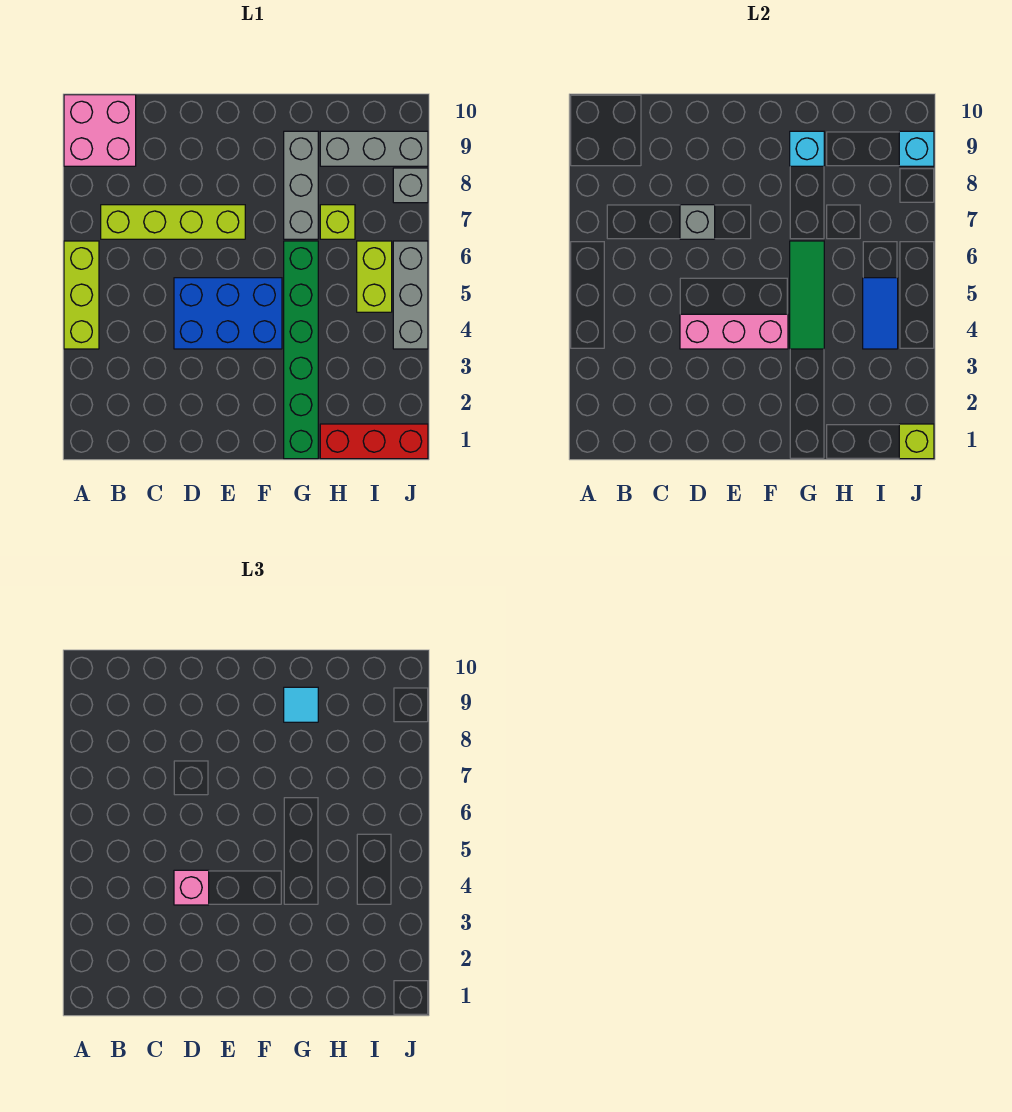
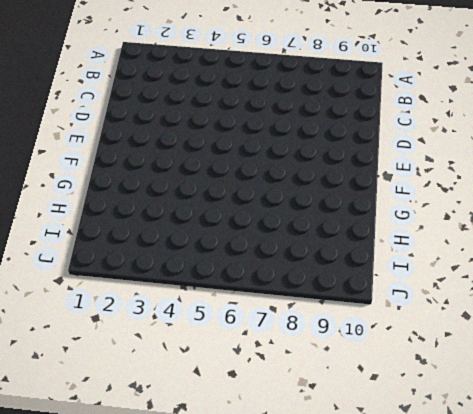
none -> lime 1x3 brick [64,241,99,349]
none -> pink 2x2 brick [64,95,136,166]
none -> lime 1x4 brick [101,205,245,239]

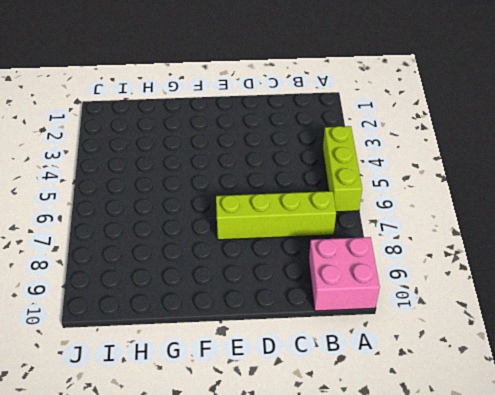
none -> blue 2x3 brick [174,278,282,349]
none -> green 1x6 brick [284,241,318,459]
none -> grey 1x3 brick [284,131,318,239]

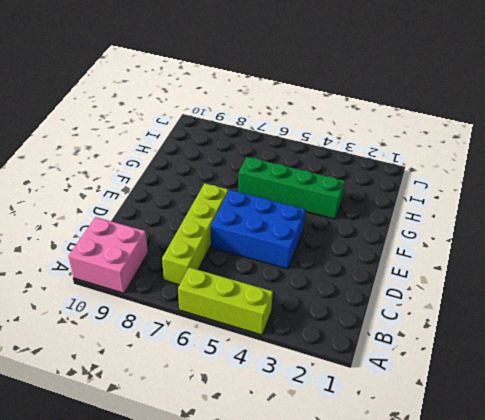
blue 2x3 brick [211,190,305,269] -> blue 2x3 brick turned to [174,278,282,349]
green 1x4 brick [238,157,345,219] -> green 1x6 brick [284,241,318,459]
none -> grey 1x3 brick [284,131,318,239]
none -> red 1x3 brick [320,424,428,459]
none -> lime 1x1 brick [320,205,355,239]

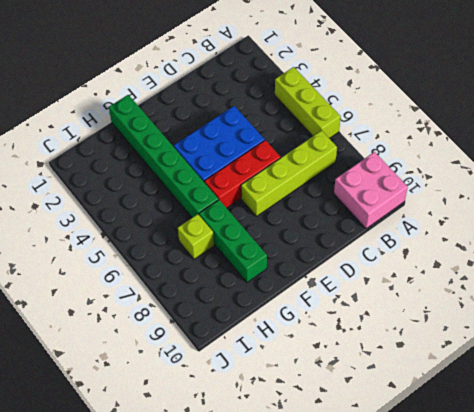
red 1x3 brick [205,140,281,208] -> red 1x3 brick moved to [320,424,428,459]
green 1x3 brick [199,200,267,282] -> grey 1x3 brick [284,131,318,239]
none -> grey 1x3 brick [320,131,428,166]
none -> lime 1x2 brick [357,241,392,312]
none -> grey 1x3 brick [393,241,428,349]

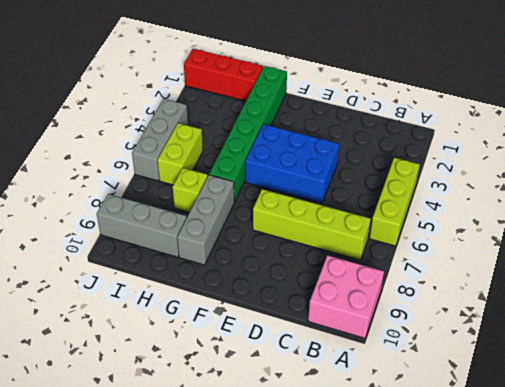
none -> grey 1x1 brick [393,168,428,203]
none -> pink 1x3 brick [680,314,788,349]
none -> grey 1x1 brick [680,205,715,239]

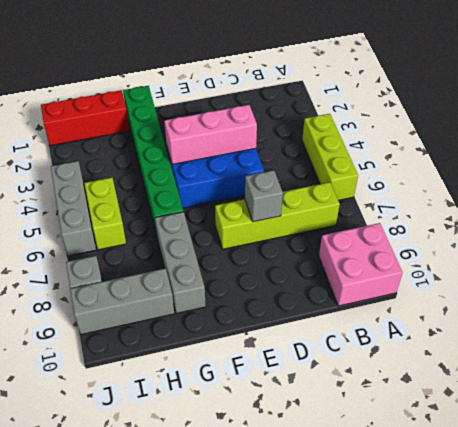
none -> lime 1x1 brick [320,205,355,239]
none -> green 1x3 tile [790,241,824,349]
none -> cyan 1x1 brick [790,131,824,166]

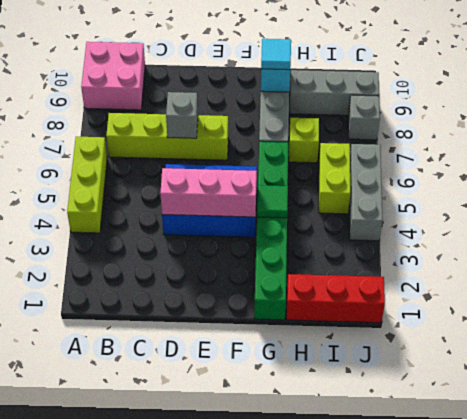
green 1x1 tile [257,185,288,218] -> green 1x3 tile [790,241,824,349]
none -> blue 1x2 tile [863,278,898,349]
none -> lime 1x1 brick [899,424,934,459]
none -> cyan 1x1 brick [899,131,934,166]

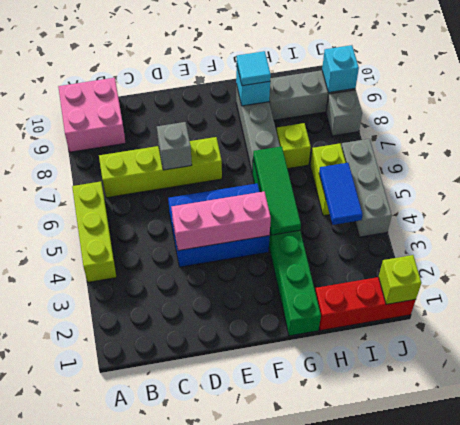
none -> pink 1x1 brick [174,870,209,905]

